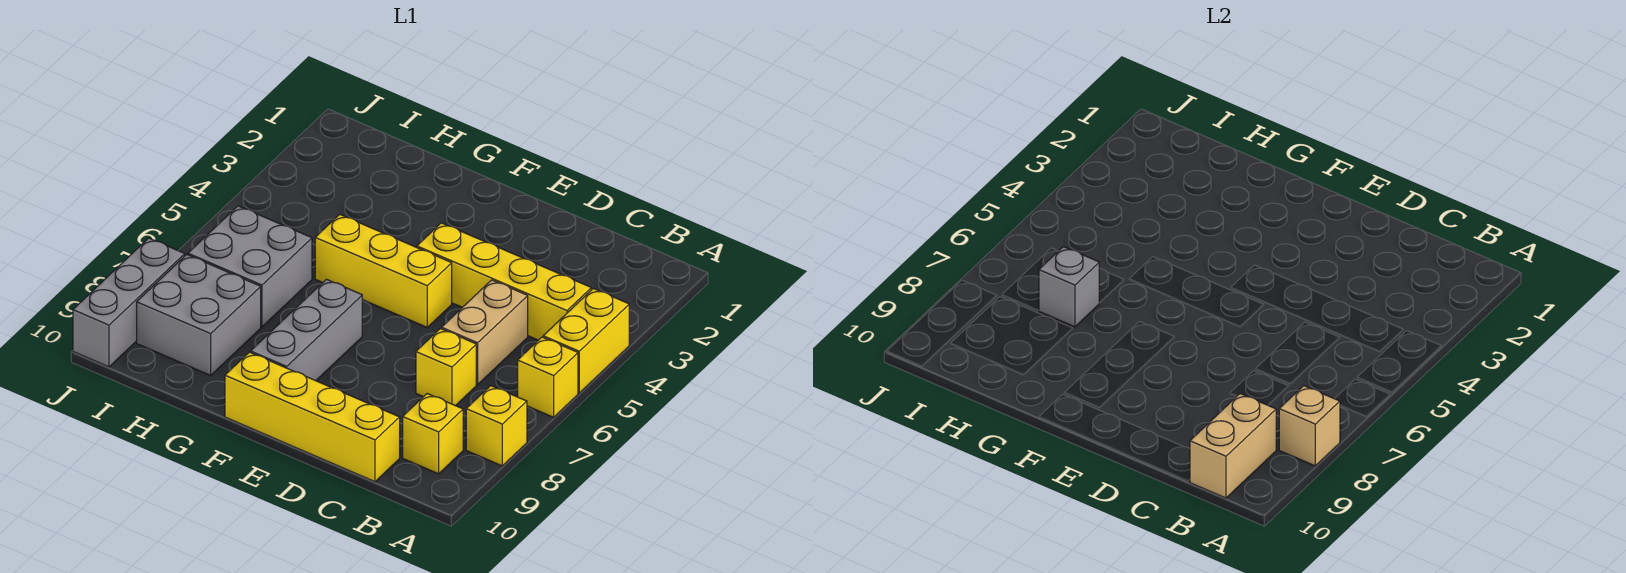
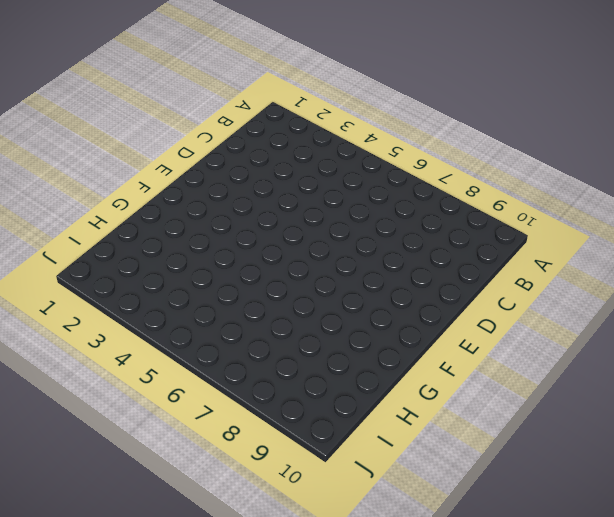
none -> yellow 1x2 brick [543,288,629,393]
none -> yellow 1x1 brick [518,337,578,417]
none -> yellow 1x1 brick [466,386,527,466]

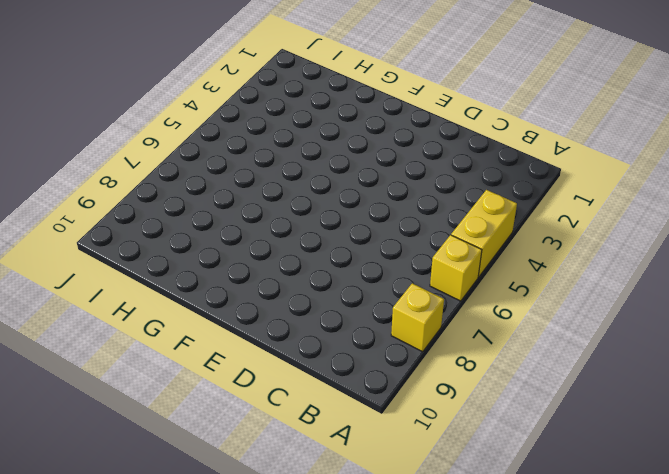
none -> yellow 1x4 brick [417,223,591,340]
none -> yellow 1x1 brick [403,394,463,474]
none -> tan 1x2 brick [442,280,528,385]

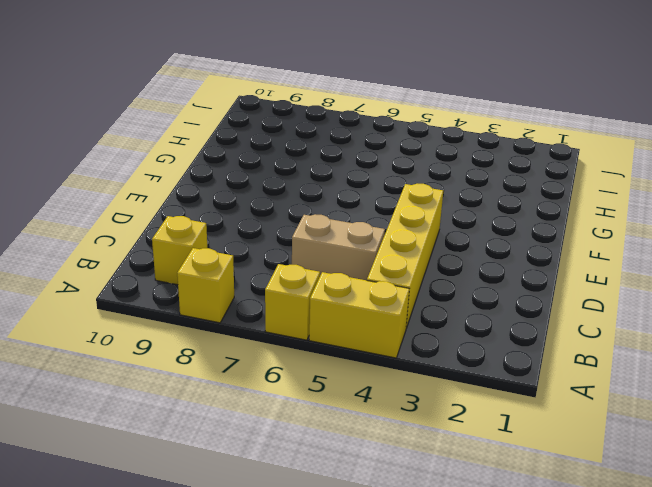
none -> yellow 1x1 brick [416,329,476,406]
none -> yellow 1x4 brick [225,352,400,482]
none -> yellow 1x3 brick [315,214,452,327]

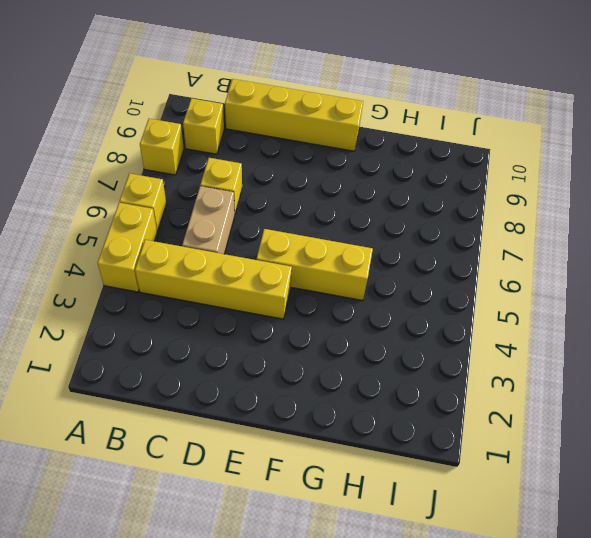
none -> grey 1x3 brick [251,279,362,381]
none -> grey 2x2 brick [188,206,312,327]
none -> grey 2x2 brick [137,255,261,375]

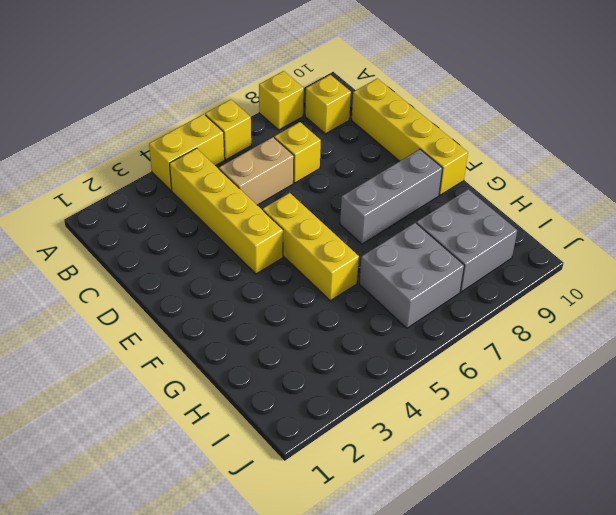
none -> grey 1x3 brick [73,238,185,367]
none -> tan 1x1 brick [1279,386,1340,466]
none -> tan 1x2 brick [1190,394,1276,498]

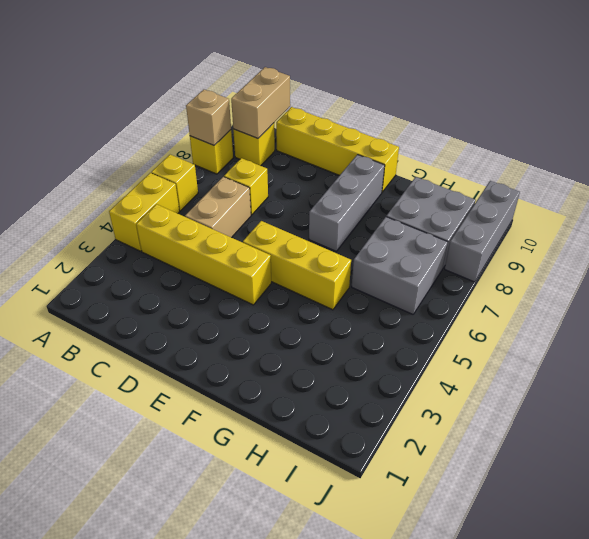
none -> grey 1x1 brick [1039,247,1099,327]

